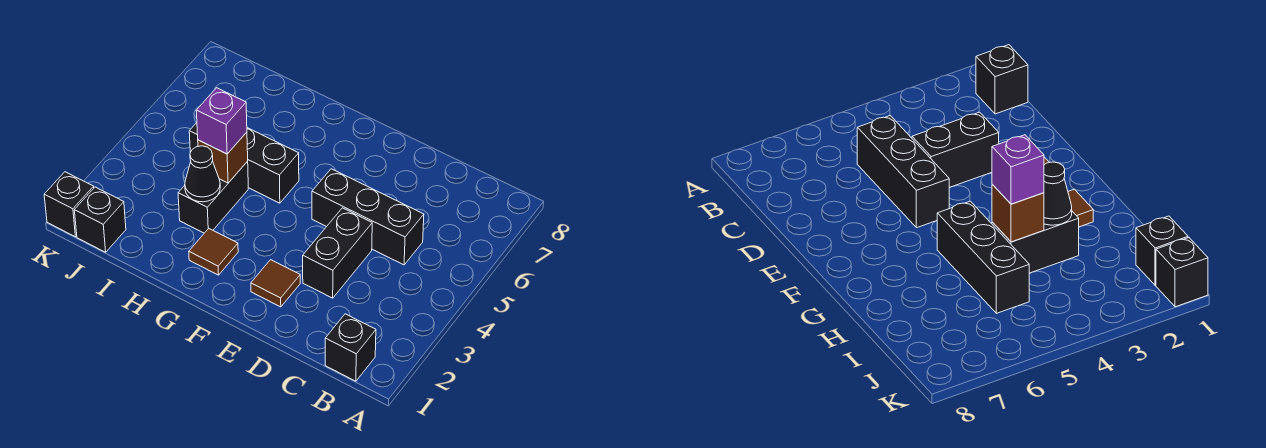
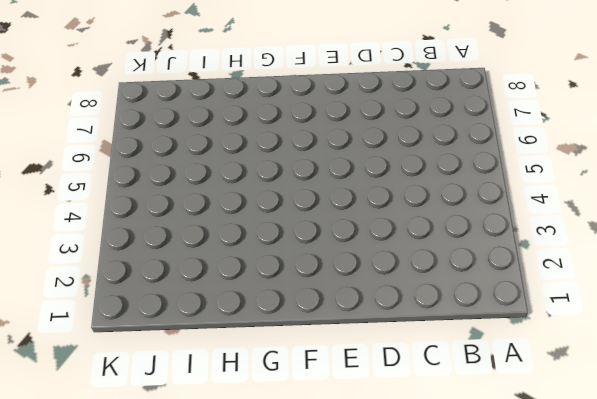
none -> black 1x1 brick [325,314,376,381]
none -> black 1x3 brick [312,169,424,265]
none -> black 1x2 brick [303,208,372,298]

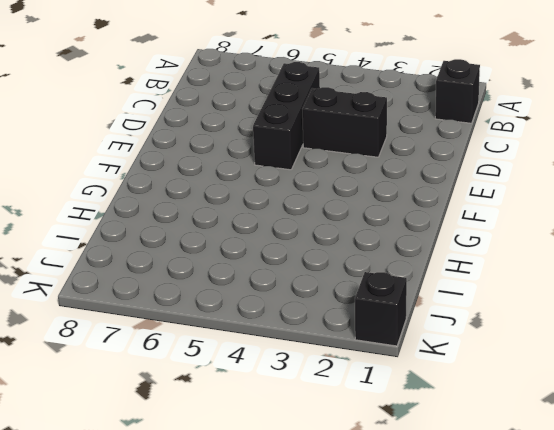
none -> brown 1x1 tile [251,260,300,307]
none -> brown 1x1 tile [189,229,238,275]
none -> black 1x3 brick [189,123,299,203]

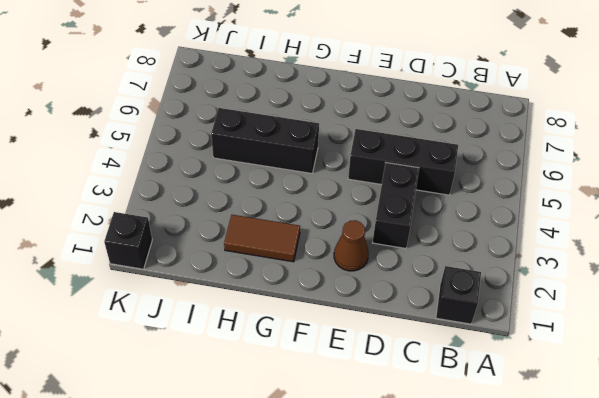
brown 1x1 cone [334,220,369,271] -> brown 1x1 tile [251,260,300,307]
brown 1x2 tile [224,215,300,262] -> brown 1x1 tile [189,229,238,275]
none -> black 1x2 brick [178,161,248,233]
none -> black 1x1 brick [74,187,126,252]
none -> black 1x1 cone [185,146,220,202]

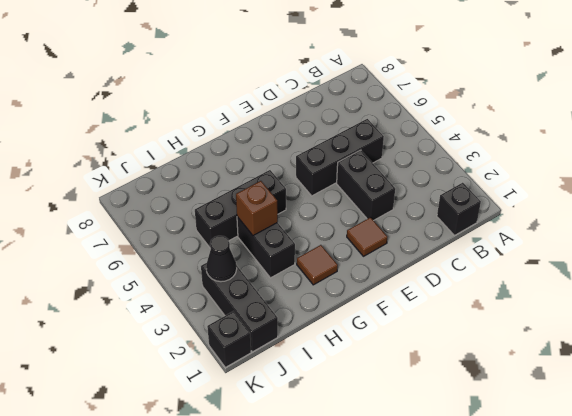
black 1x3 brick [201,263,278,352] -> black 1x1 brick [74,187,126,252]
black 1x1 cone [206,236,237,282] -> black 1x1 cone moved to [185,146,220,202]
none -> purple 1x1 brick [196,88,247,154]

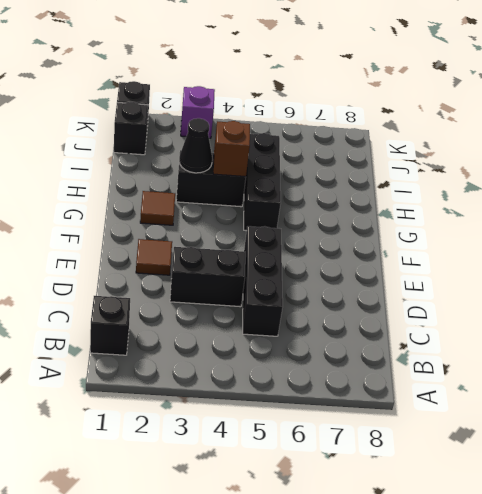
purple 1x1 brick [181,86,215,138] -> purple 1x1 brick moved to [196,88,247,154]

